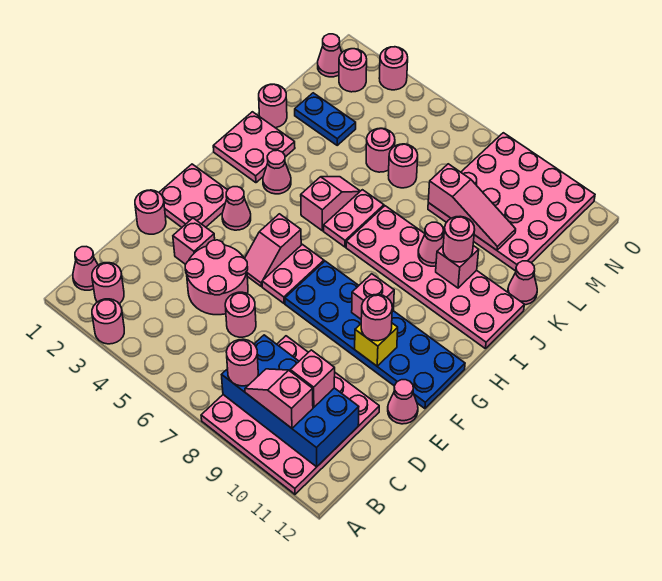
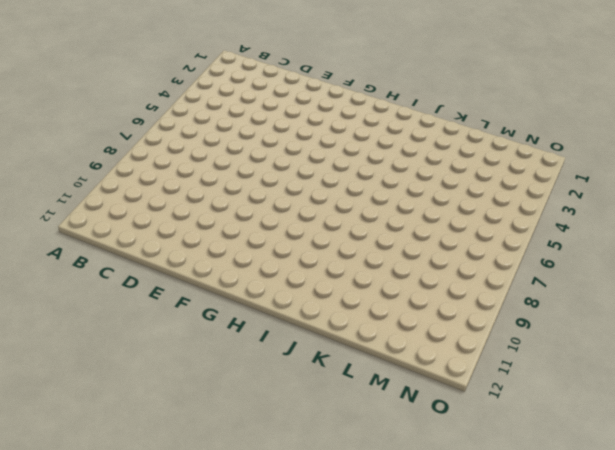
none -> pink 1x1 round brick [92,299,124,344]
none -> pink 4x4 plate [201,336,379,494]
none -> pink 1x1 cone [73,247,98,290]
none -> pink 1x1 round brick [92,263,124,304]

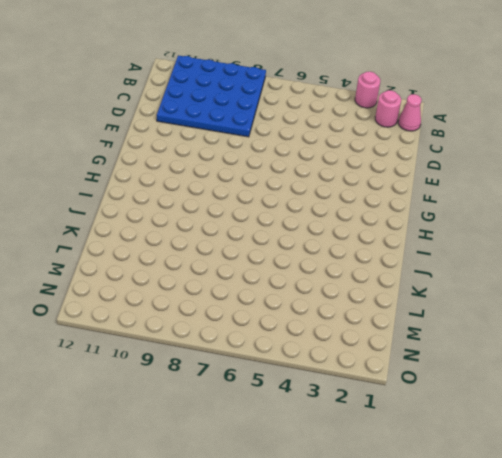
blue 4x4 plate [157,55,266,137] -> pink 4x4 plate [201,336,379,494]
none -> pink 2x2 round brick [185,240,248,315]
none -> pink 1x1 round brick [225,292,256,337]
none -> pink 1x1 round brick [135,190,166,234]
none -> pink 1x1 brick [173,218,215,264]

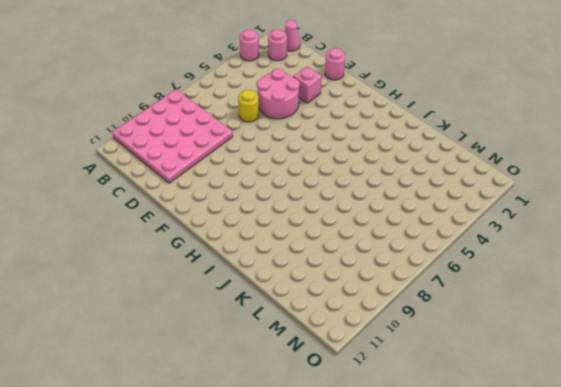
yellow 1x1 round brick [238,90,259,122] -> pink 1x1 round brick [225,292,256,337]
none -> pink 1x1 cone [388,380,418,424]
none -> pink 2x2 plate [159,164,227,227]
none -> pink 1x2 slope [245,214,301,286]
none -> pink 1x2 plate [262,244,324,303]

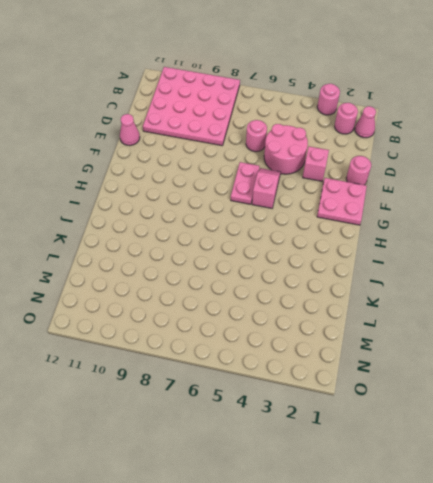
none -> blue 2x6 plate [285,261,465,409]
none -> pink 1x1 cone [222,187,251,230]
none -> pink 2x2 plate [213,112,295,183]
none -> pink 1x1 cone [263,150,291,194]

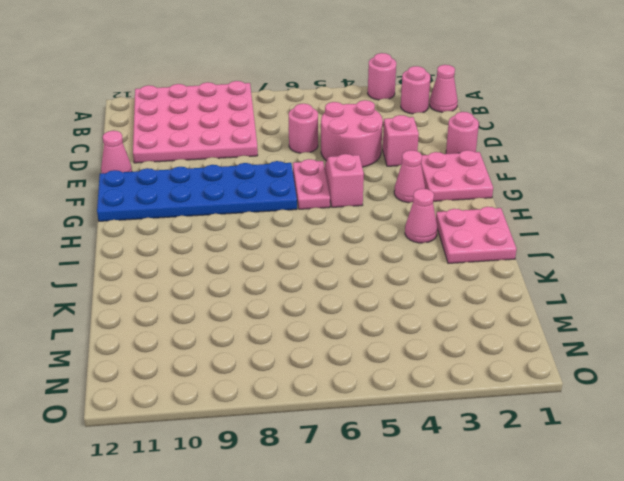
none -> pink 1x2 slope [301,177,360,231]
none -> pink 1x2 plate [324,190,384,247]
none -> pink 2x6 plate [346,206,524,348]
none -> pink 1x1 round brick [259,84,287,128]

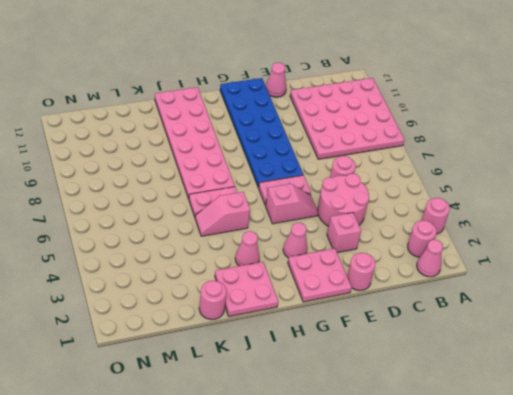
none -> pink 1x1 cone [508,261,537,305]
none -> blue 1x2 plate [295,93,356,145]
none -> pink 1x1 round brick [366,128,395,172]
none -> pink 1x1 round brick [388,144,418,188]

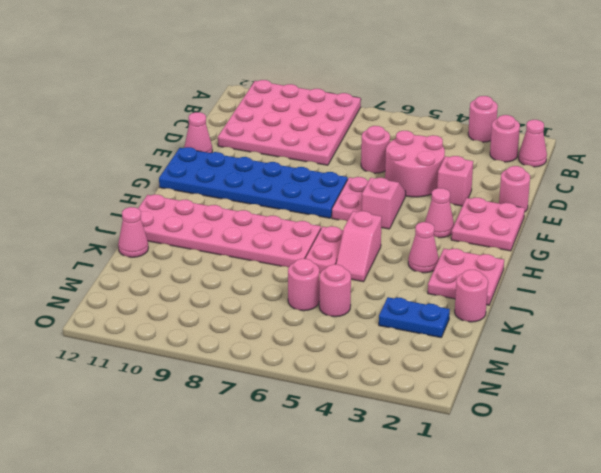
none -> pink 4x4 plate [428,133,595,271]
none -> pink 1x1 cone [318,34,342,77]
none -> pink 1x1 round brick [339,49,367,92]
none -> pink 1x1 round brick [379,47,408,90]

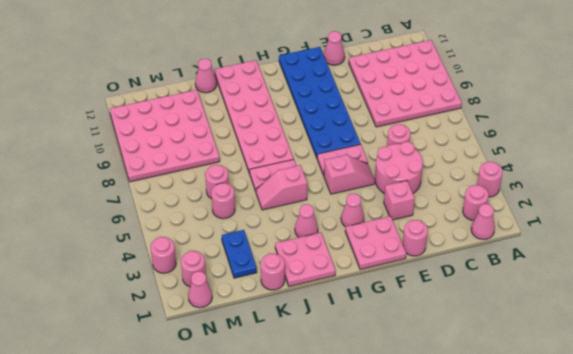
none -> blue 2x4 brick [222,335,359,467]
none -> yellow 1x1 brick [355,323,398,366]
none -> pink 1x1 brick [352,274,394,319]
none -> pink 1x1 cone [418,222,444,266]

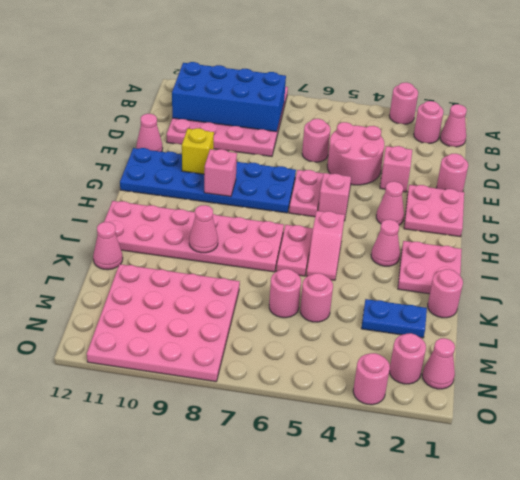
none -> pink 1x1 brick [436,246,479,288]
none -> pink 1x3 slope [428,164,516,250]
none -> pink 1x1 round brick [226,339,258,386]
none -> pink 1x2 slope [245,369,313,428]

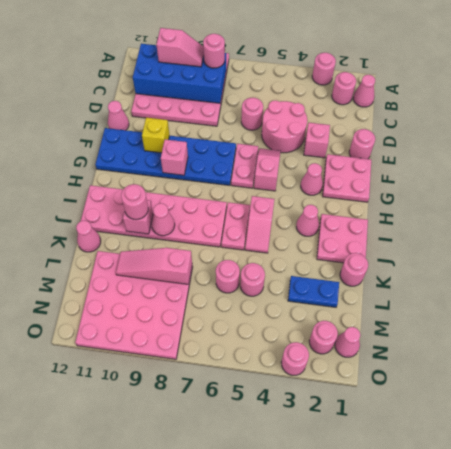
none -> pink 1x1 brick [290,350,335,407]
none -> pink 1x1 round brick [361,294,392,341]

